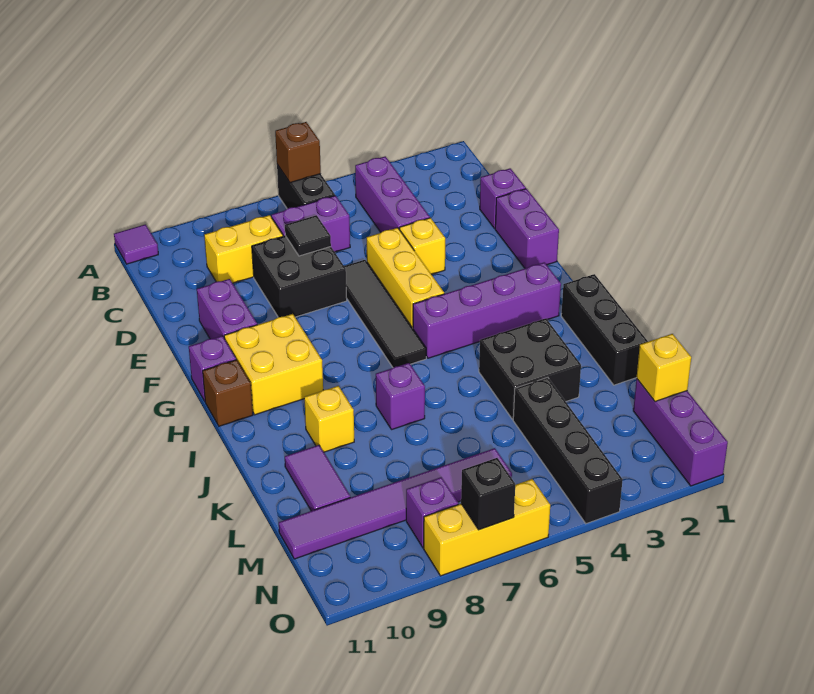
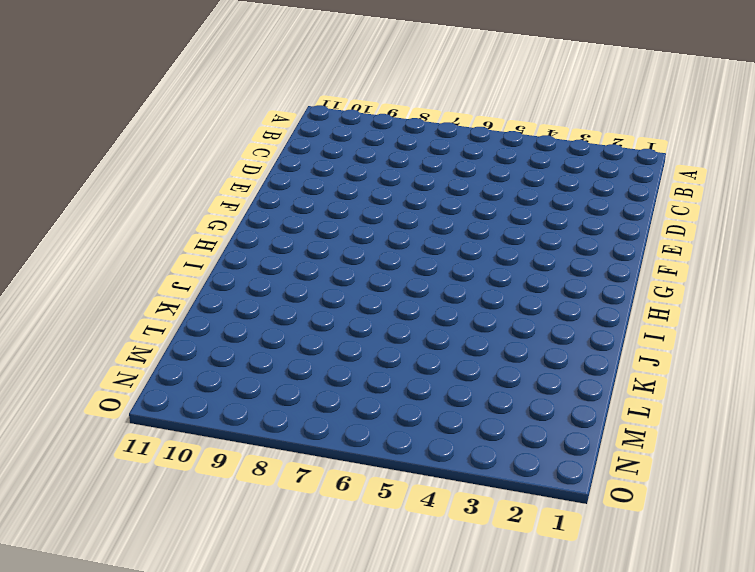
none -> black 1x2 brick [277,165,335,209]
none -> purple 1x1 tile [114,224,158,264]
none -> purple 1x3 brick [355,156,430,232]
none -> purple 1x2 brick [271,196,350,252]

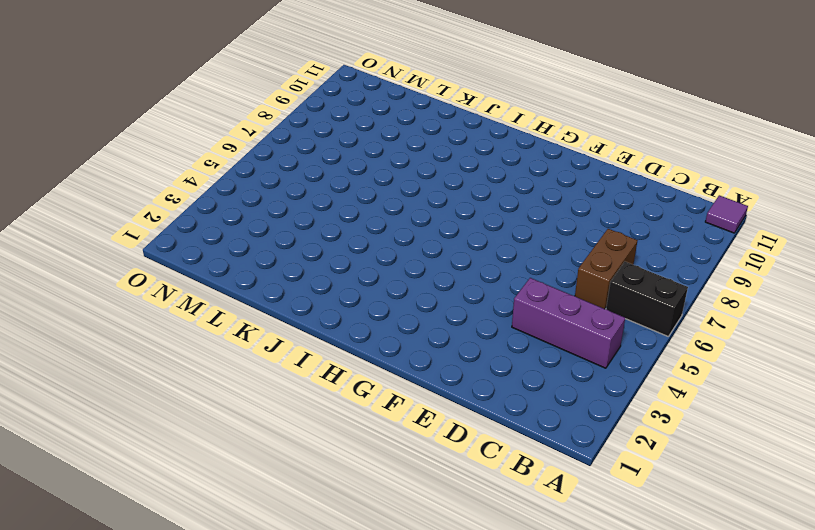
brown 1x2 brick [575,229,638,309] -> purple 1x2 brick [271,196,350,252]
none -> yellow 1x2 brick [204,215,283,283]
none -> purple 1x1 brick [480,168,526,228]
none -> black 2x2 brick [252,236,347,317]
none -> purple 1x2 brick [495,189,559,268]

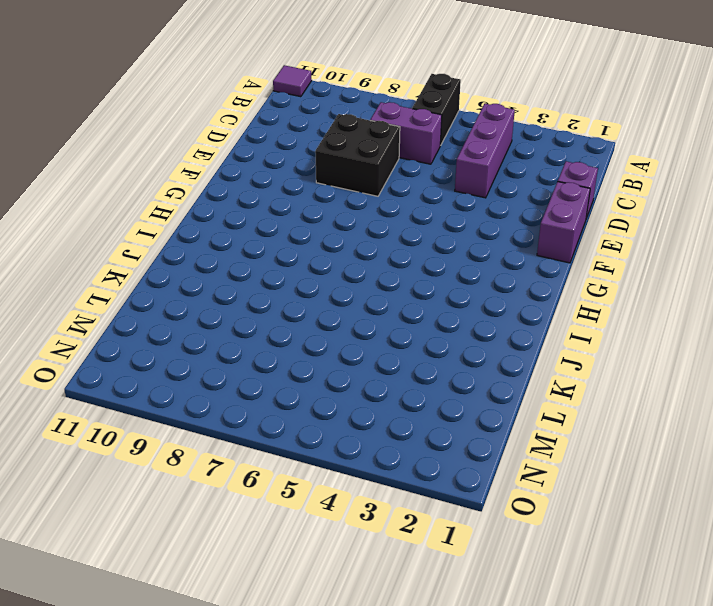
none -> yellow 1x2 brick [204,215,283,283]
none -> yellow 1x1 brick [400,218,445,274]
none -> yellow 1x3 brick [367,228,444,328]
none -> black 1x4 tile [344,260,426,368]

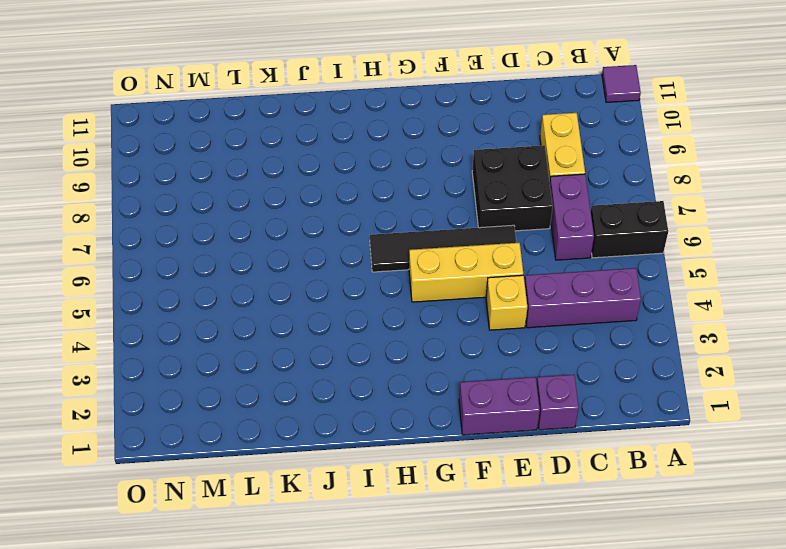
none -> purple 1x2 brick [197,279,257,339]
none -> yellow 2x2 brick [224,314,323,415]
none -> purple 1x1 brick [189,336,236,401]
none -> purple 1x4 brick [413,262,561,358]

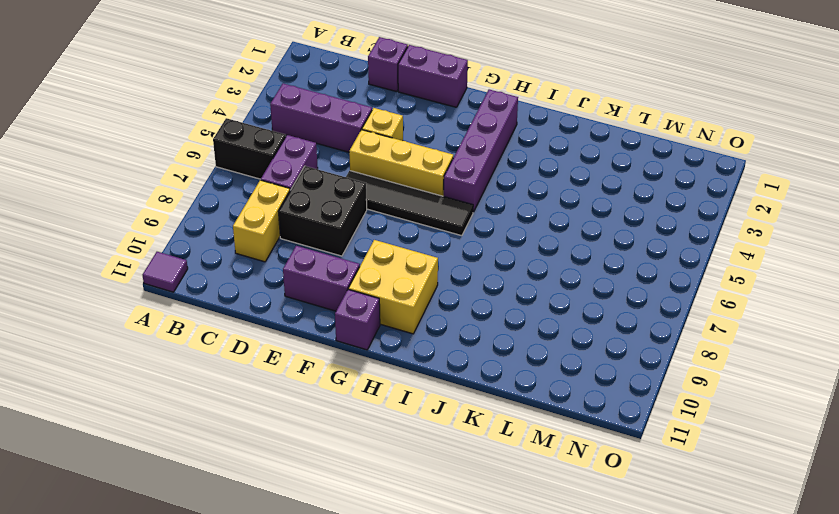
none -> brown 1x1 brick [203,360,253,426]
none -> black 1x3 brick [561,274,648,385]
none -> black 2x2 brick [479,318,581,420]
none -> purple 1x1 brick [376,363,425,430]

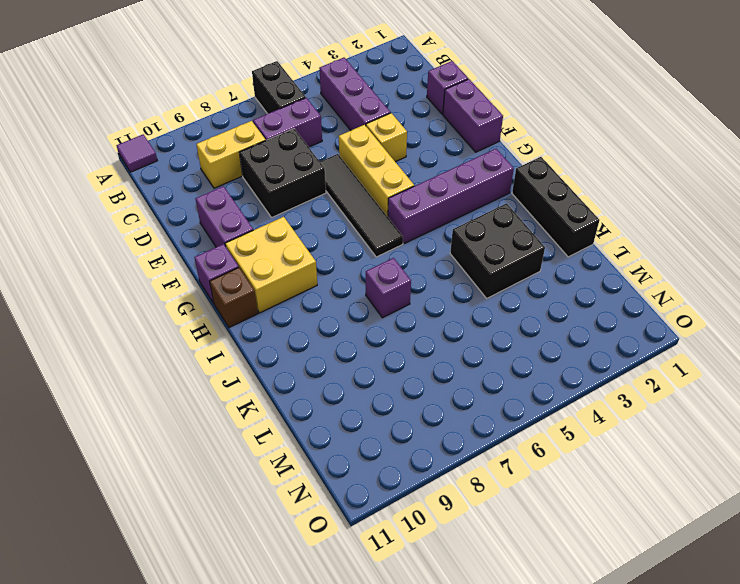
none -> yellow 1x1 brick [304,386,354,452]
none -> purple 1x2 tile [285,445,350,511]
none -> black 1x4 brick [513,377,623,524]
none -> purple 1x3 brick [633,379,728,486]

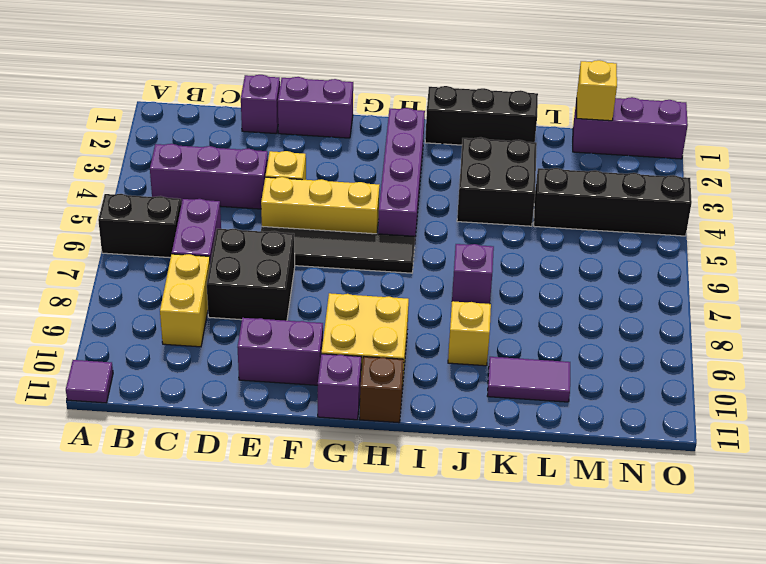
none -> purple 1x6 tile [279,448,512,559]
none -> purple 1x1 brick [406,477,458,548]
none -> yellow 1x3 brick [424,479,550,576]
none -> brown 1x1 brick [275,122,321,183]

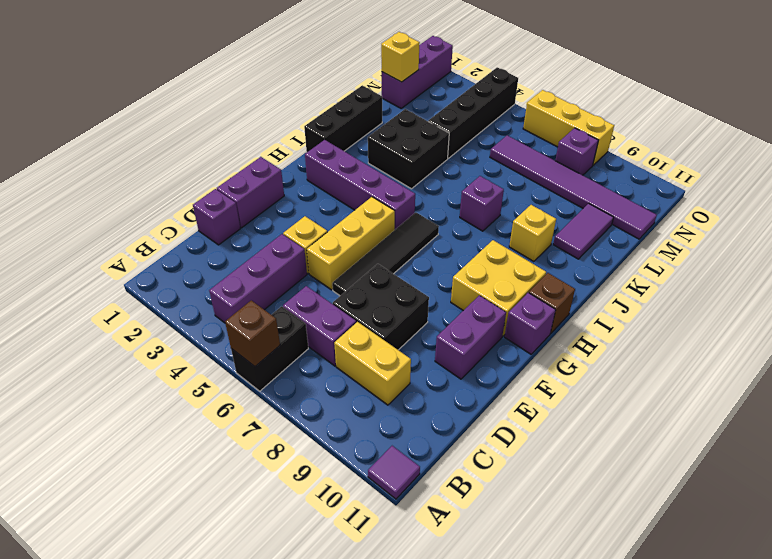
none -> black 1x1 tile [285,215,331,256]
none -> black 1x1 brick [461,458,515,530]

